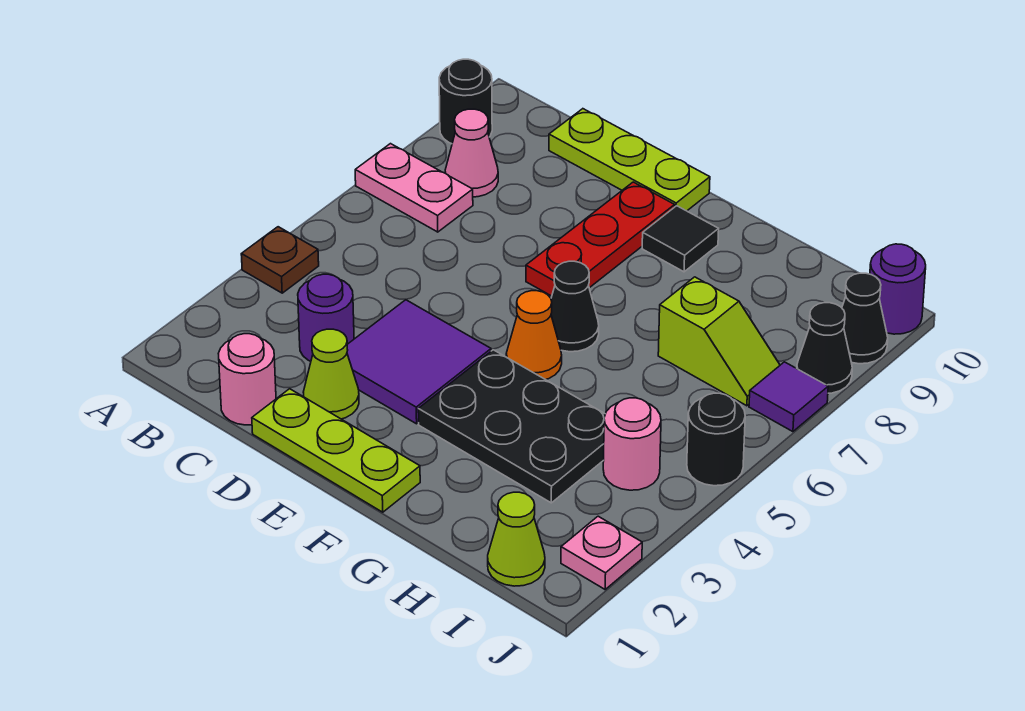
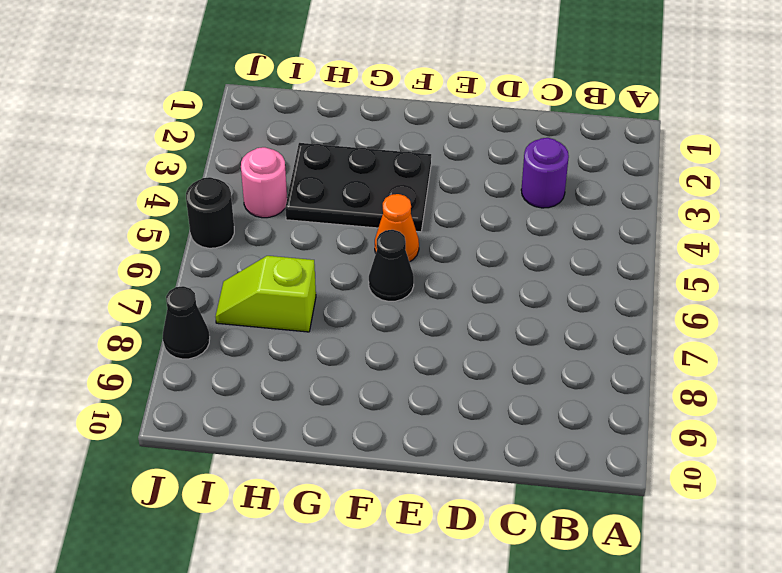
none -> brown 1x1 plate [241,227,319,293]
none -> pink 1x2 plate [355,144,473,232]
none -> black 1x1 round brick [439,59,492,144]

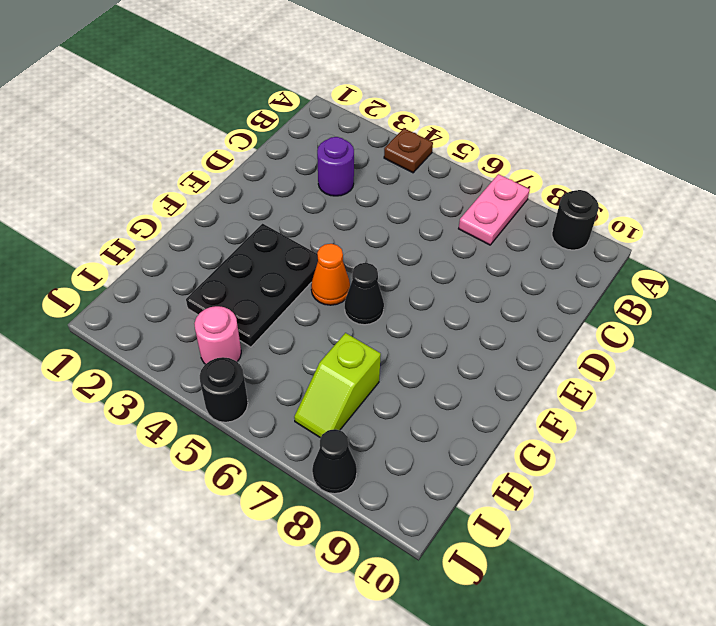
none -> pink 1x1 cone [445,109,498,197]
none -> pink 1x1 round brick [218,334,276,425]
none -> lime 1x3 plate [549,109,710,211]

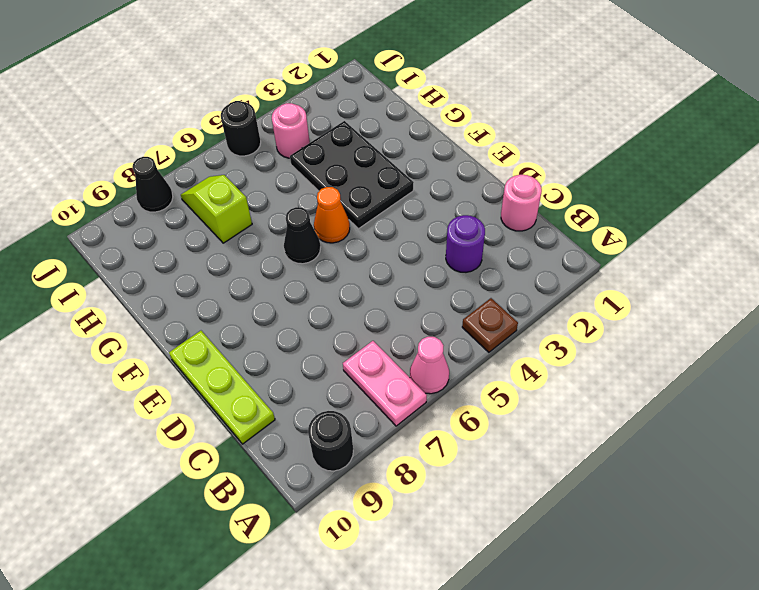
pink 1x1 cone [410,337,449,394] -> pink 1x1 cone moved to [445,109,498,197]
none -> lime 1x3 plate [252,389,420,512]
none -> lime 1x1 cone [304,329,359,419]
none -> purple 2x2 tile [347,300,491,424]

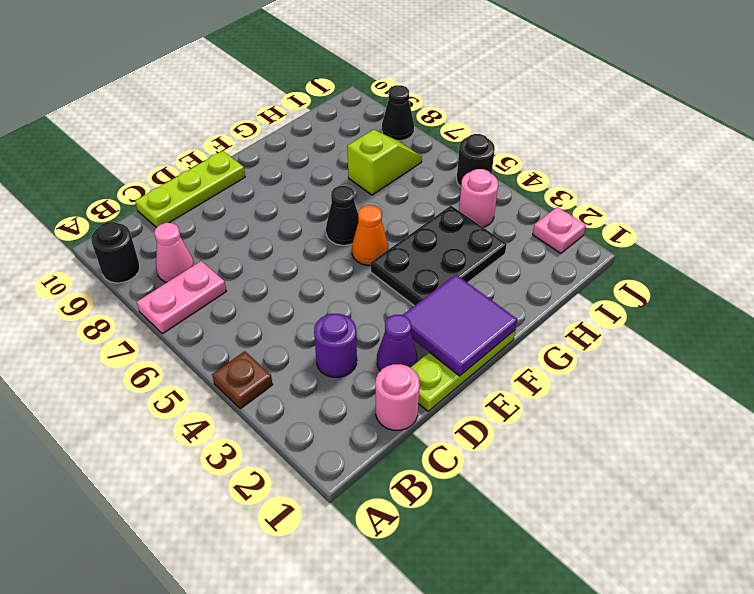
purple 1x1 cone [377,315,417,371] -> lime 1x1 cone [304,329,359,419]
purple 2x2 tile [403,275,517,376] -> purple 2x2 tile moved to [347,300,491,424]
none -> red 1x3 plate [526,182,675,296]
none -> black 1x1 tile [642,206,719,272]
none -> lime 1x1 cone [488,492,545,586]

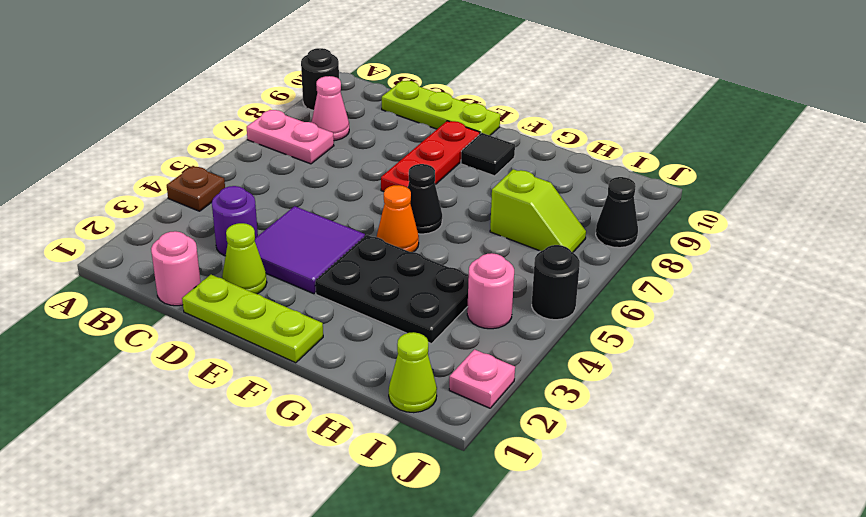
none -> purple 1x1 tile [749,362,828,432]
none -> black 1x1 cone [842,273,888,364]
none -> purple 1x1 round brick [870,244,926,334]

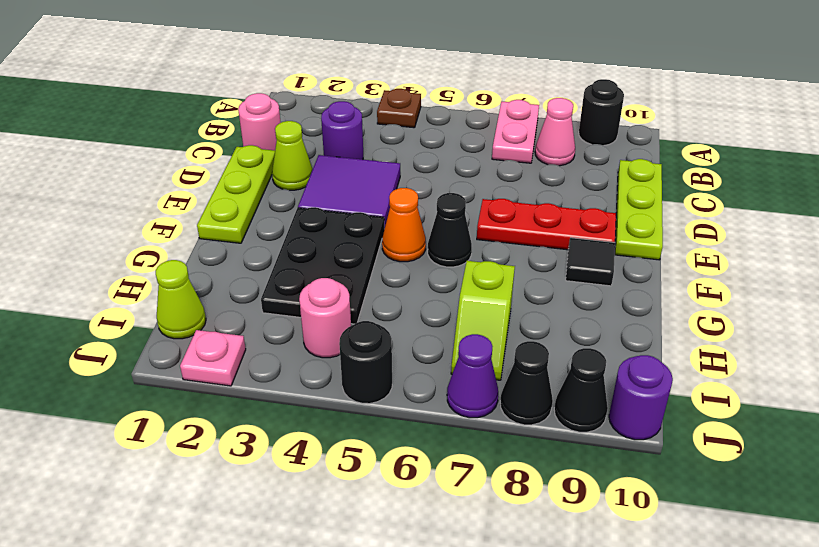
purple 1x1 cone [447,334,498,418] -> purple 1x1 tile [749,362,828,432]

